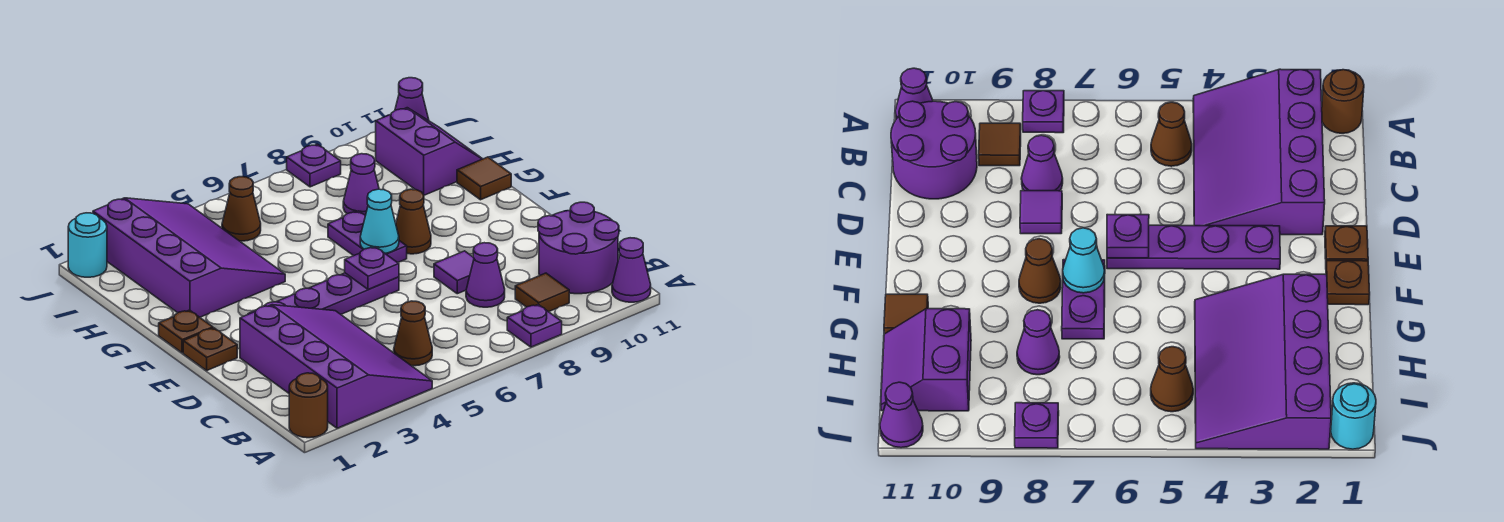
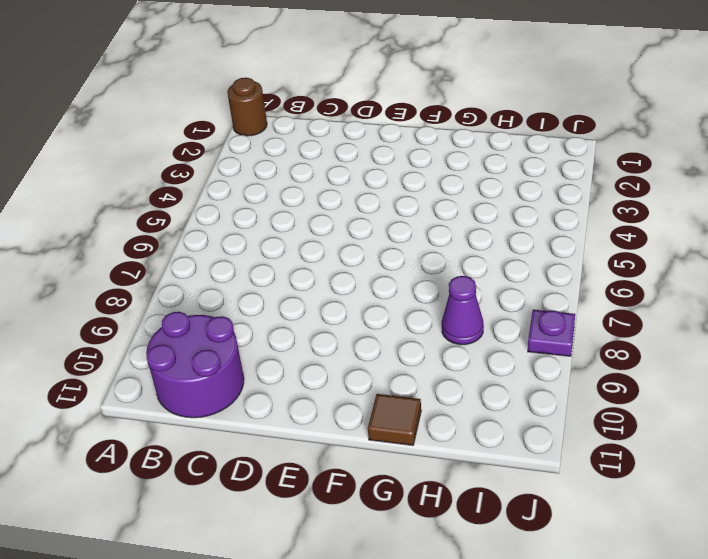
none -> purple 3x4 slope [240,305,432,428]
none -> purple 1x1 plate [507,304,562,347]
none -> purple 1x1 cone [612,238,651,302]

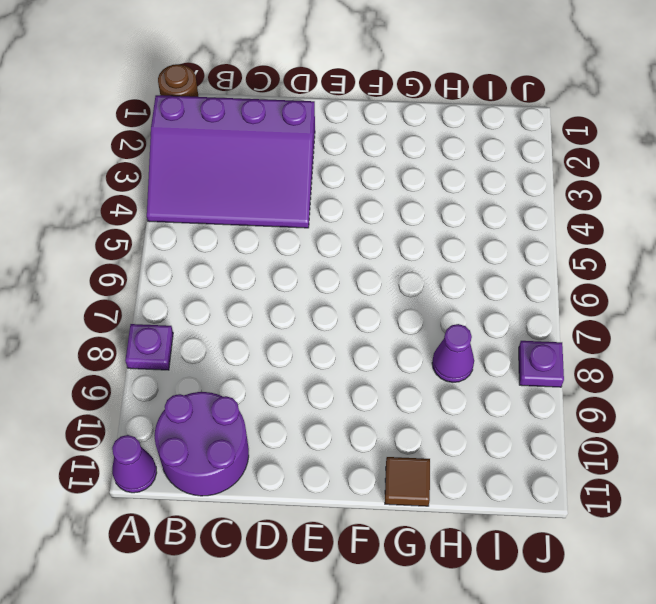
none -> brown 1x1 cone [394,301,432,366]
none -> brown 1x1 tile [515,273,569,312]
none -> purple 1x1 cone [466,243,505,307]

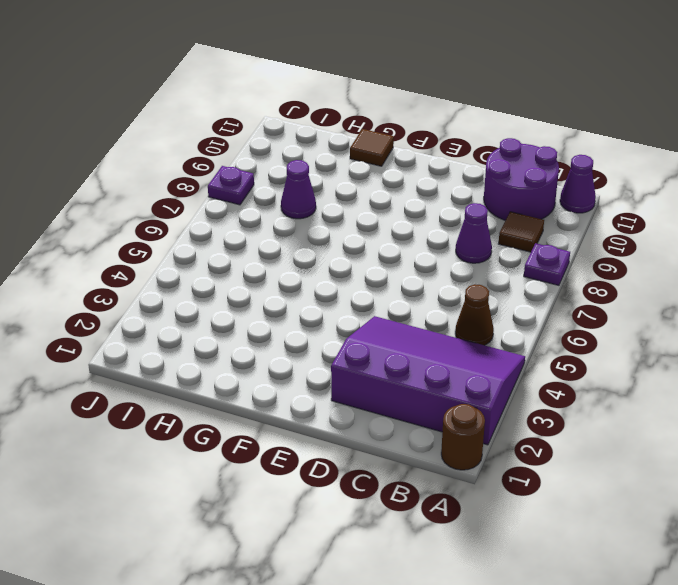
none -> purple 1x1 tile [434,251,474,294]
none -> brown 1x1 plate [183,328,237,370]
none -> purple 1x4 plate [248,273,399,314]

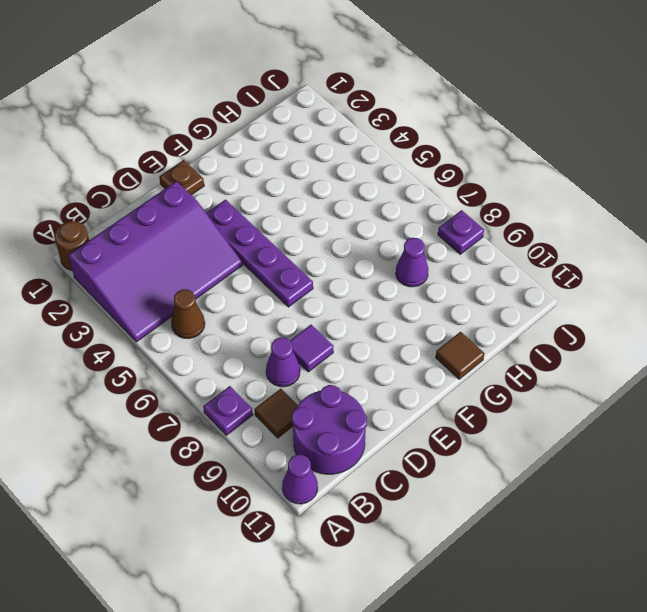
none -> brown 1x1 plate [159,310,213,353]
none -> purple 1x2 plate [328,211,407,262]
none -> brown 1x1 cone [396,189,431,254]

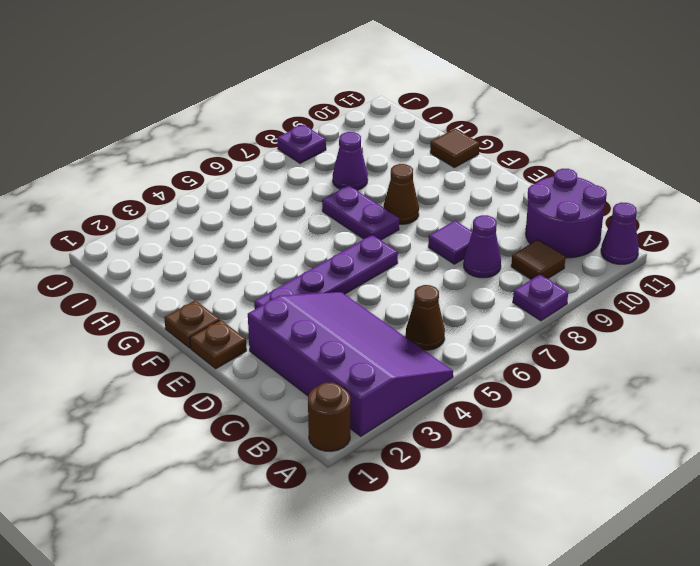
none -> purple 3x4 slope [93,198,285,317]
none -> purple 2x2 slope [376,108,482,195]
none -> brown 1x1 cone [222,177,261,241]

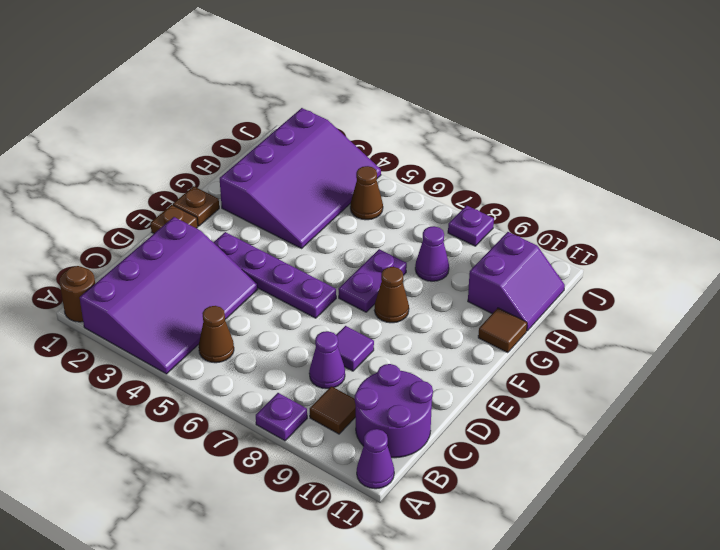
none -> cyan 1x1 round brick [68,213,107,277]
none -> purple 1x1 cone [395,78,429,121]
none -> purple 1x1 plate [345,247,399,289]

